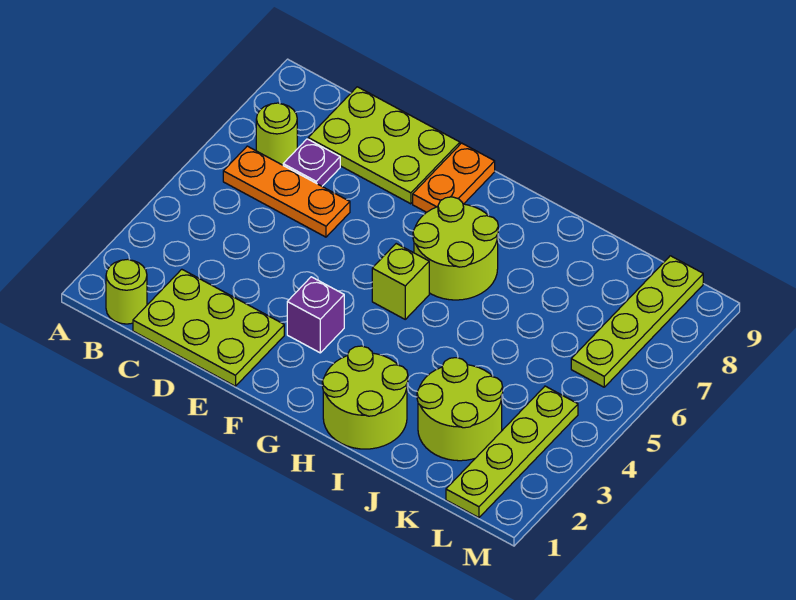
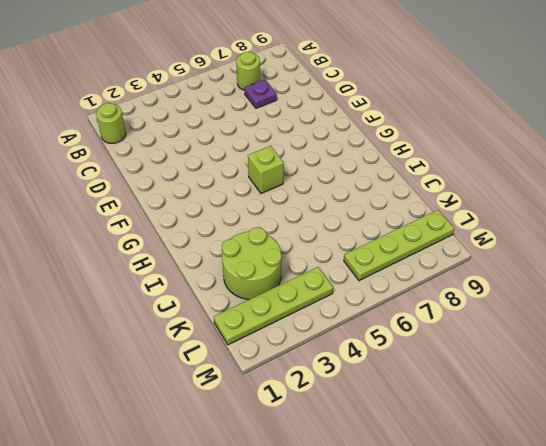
none -> orange 1x3 plate [223,146,350,237]
none -> lime 2x3 plate [133,269,284,386]
none -> lime 2x3 plate [308,87,460,204]

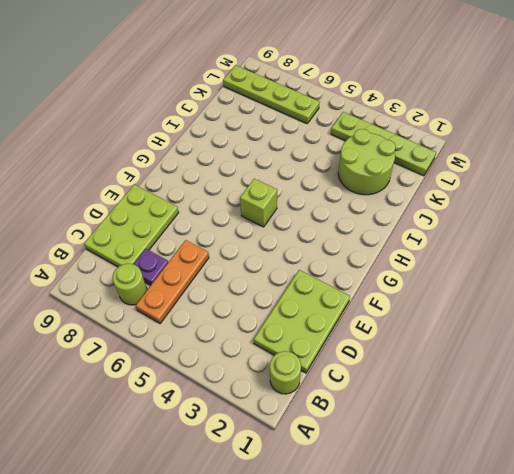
none -> purple 1x1 brick [287,277,344,353]
none -> orange 1x2 plate [413,143,495,212]
none -> lime 2x2 round brick [413,197,498,300]

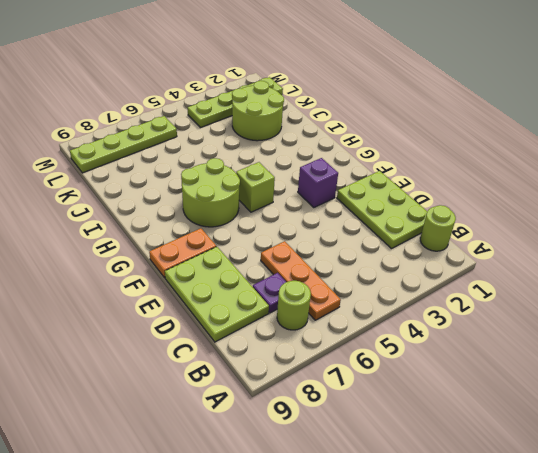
none -> lime 2x2 round brick [322,346,408,449]

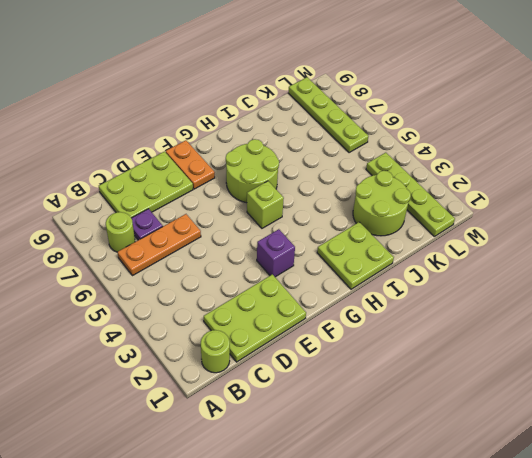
lime 2x2 plate [317,222,394,289] -> lime 2x2 round brick [322,346,408,449]

